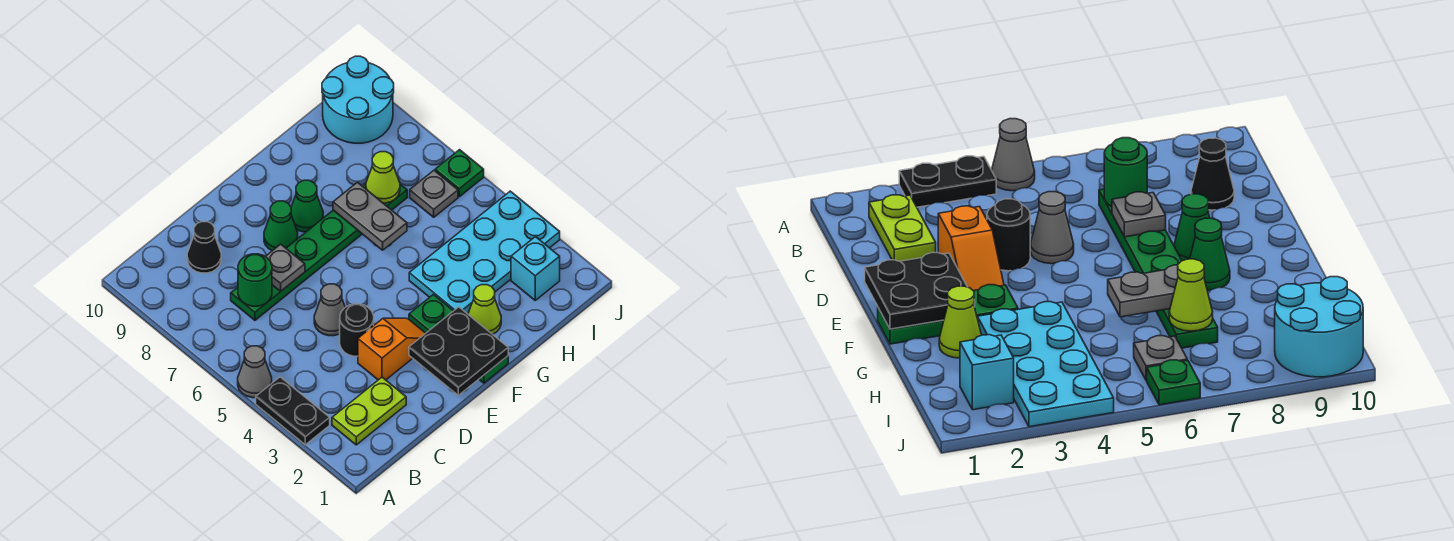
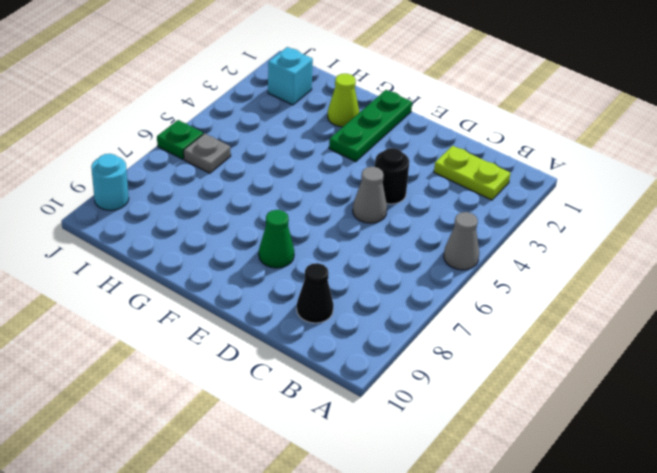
cyan 1x1 round brick [91,154,129,210] -> cyan 2x2 round brick [322,56,394,143]
none -> black 1x2 plate [256,377,330,445]
none -> green 1x6 plate [231,184,407,320]
none -> orange 1x2 slope [358,318,426,380]

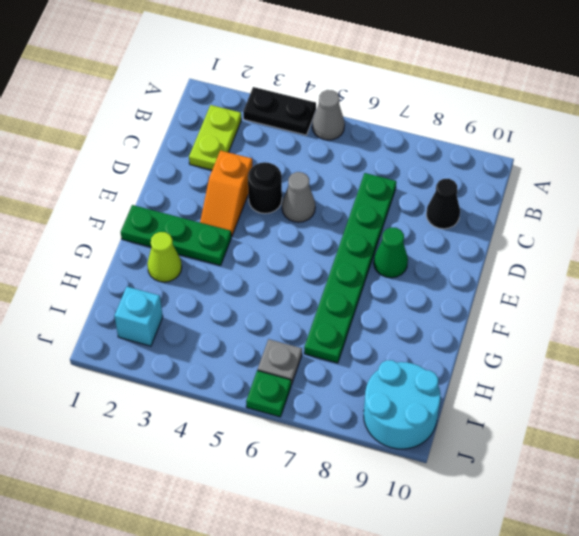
none -> green 1x1 cone [291,180,323,232]
none -> cyan 2x4 plate [409,191,560,314]
none -> green 1x1 round brick [238,254,272,306]

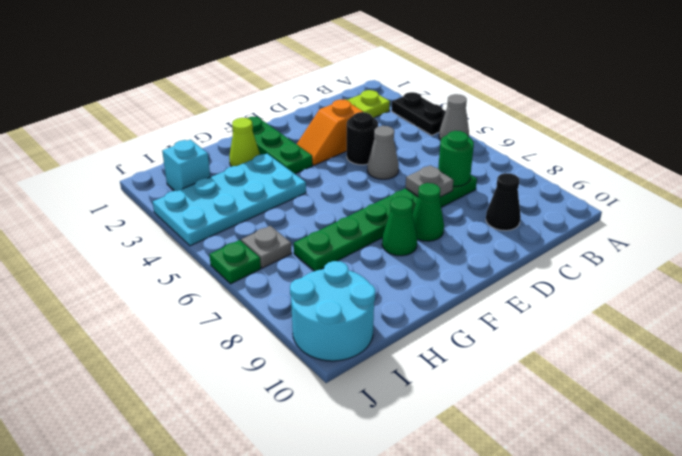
none -> black 2x2 plate [409,307,508,395]
none -> grey 1x2 plate [333,182,407,250]
none -> lime 1x1 cone [366,152,400,203]

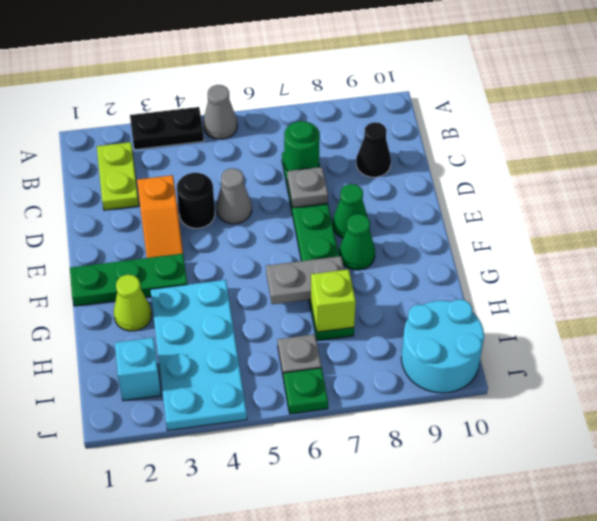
lime 1x1 brick [311,269,356,332] -> lime 1x1 cone [366,152,400,203]
none -> black 2x2 plate [409,307,508,395]

